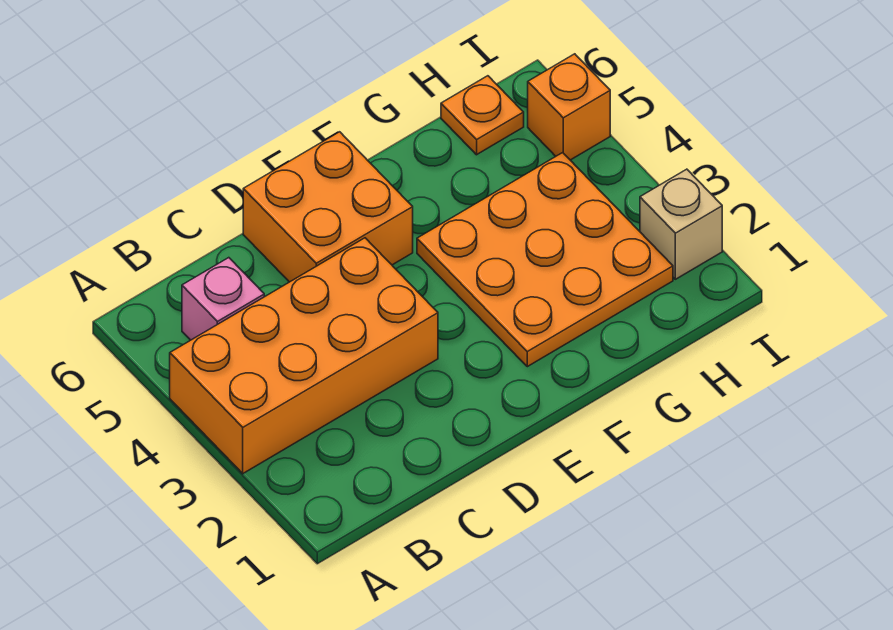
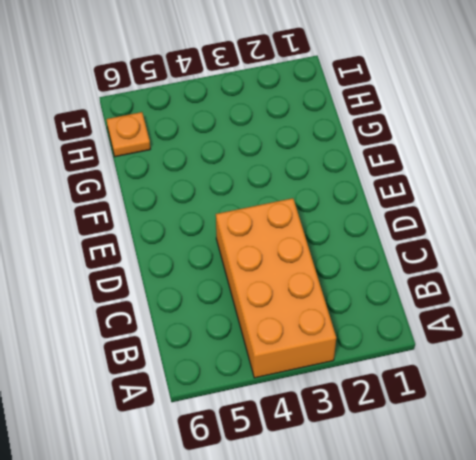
none -> pink 1x1 brick [182,258,264,340]
none -> orange 2x2 brick [243,132,413,282]

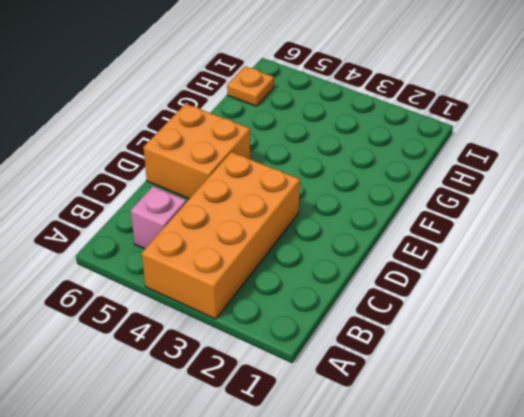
none -> orange 3x3 plate [417,153,673,367]
none -> tan 1x1 brick [640,169,722,279]

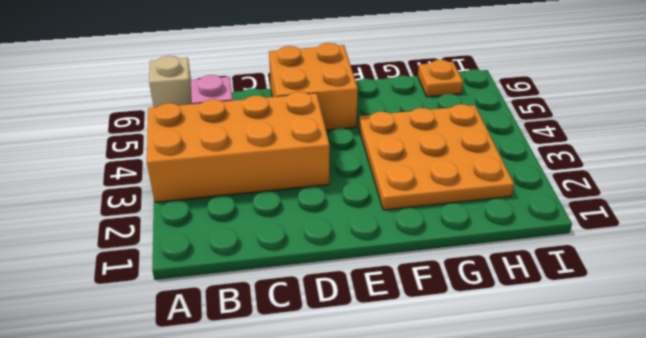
tan 1x1 brick [149,56,192,107] -> tan 1x1 brick moved to [640,169,722,279]
none -> orange 1x1 brick [528,54,610,160]

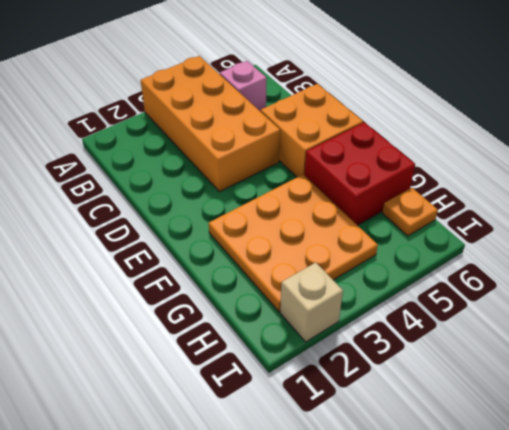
red 2x2 brick [304,122,415,225] -> none
none -> orange 1x1 brick [528,54,610,160]

